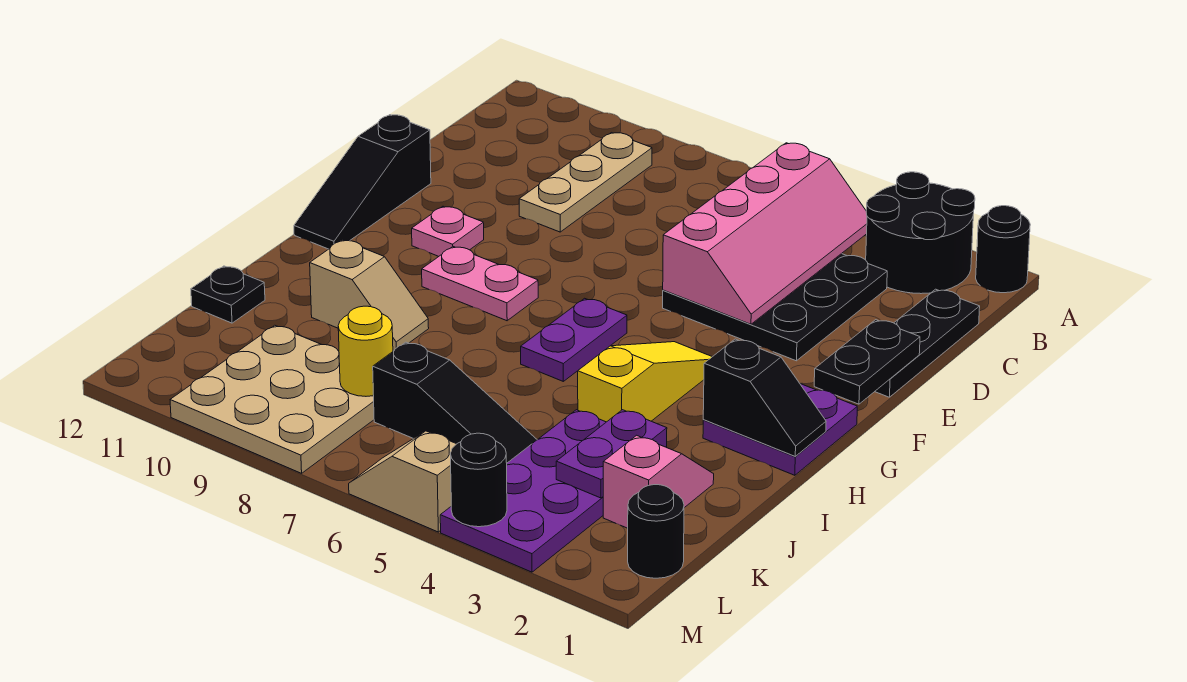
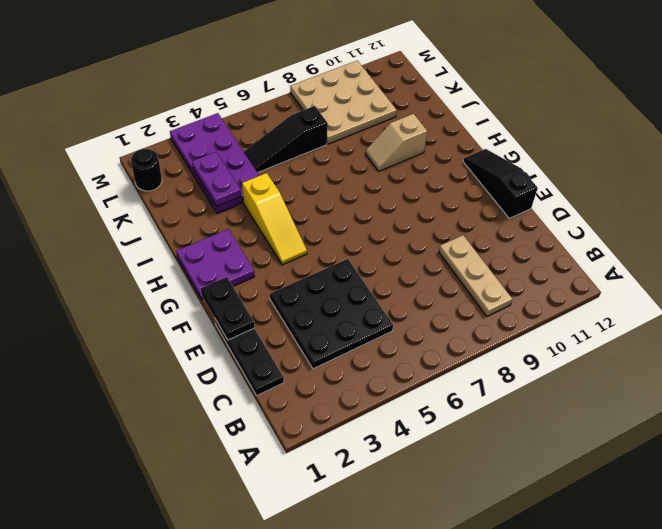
none -> black 1x1 round brick [976,206,1030,293]
none -> black 2x2 round brick [866,172,975,294]
none -> pink 1x1 plate [412,206,484,257]

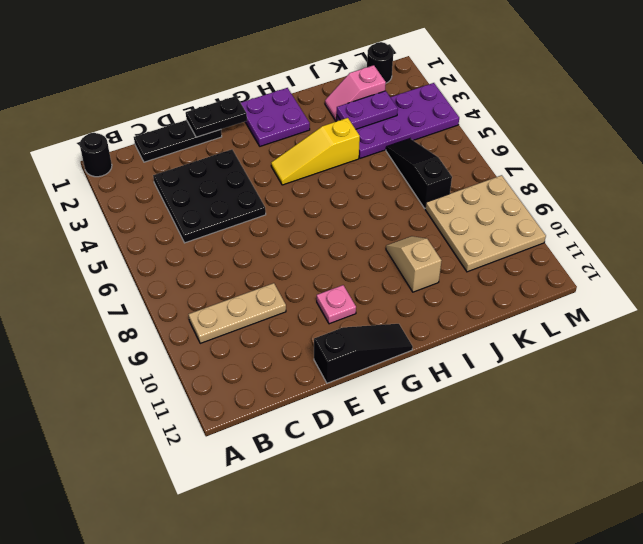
none -> black 2x2 round brick [866,172,975,294]
none -> purple 1x2 plate [521,298,627,381]
none -> pink 1x2 plate [422,247,538,321]

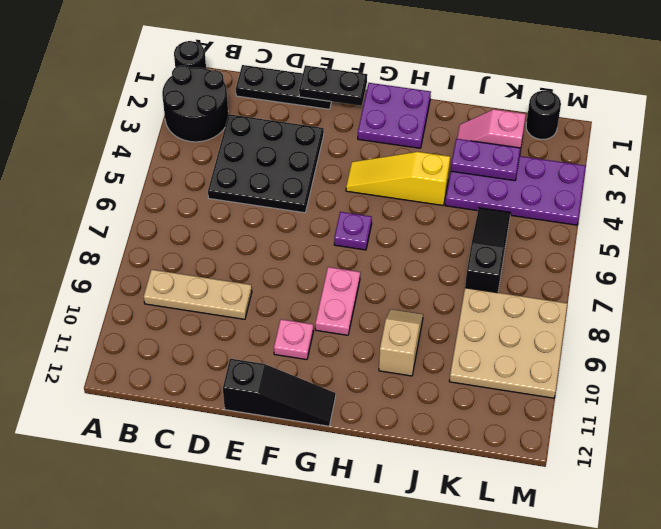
purple 1x1 plate [334,212,372,250] -> purple 1x2 plate [521,298,627,381]
none -> black 1x1 plate [191,266,265,323]
none -> tan 1x2 slope [349,431,456,532]
none -> pink 2x4 slope [663,143,867,324]

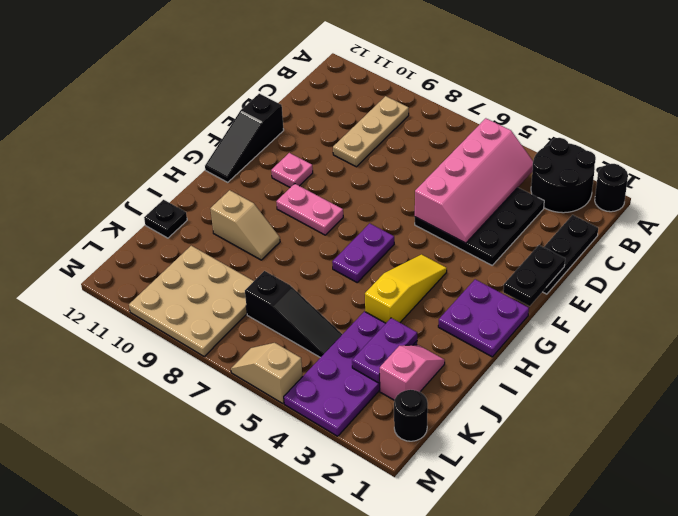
none -> black 1x2 slope [703,339,826,457]
none -> yellow 1x1 round brick [338,306,393,396]
none -> black 1x1 round brick [450,433,507,527]

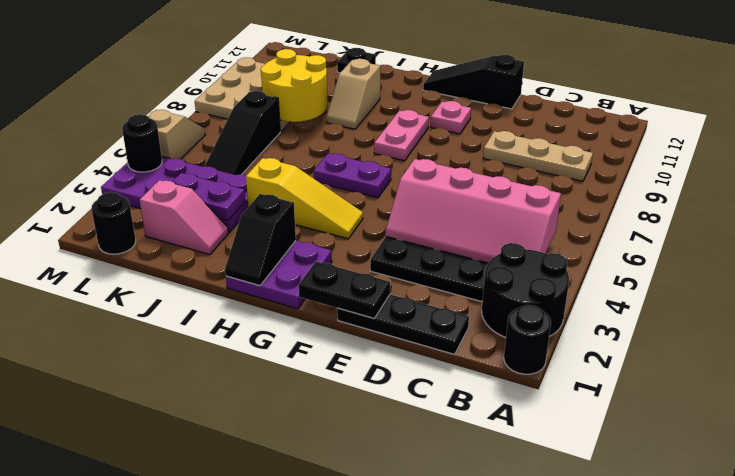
yellow 2x2 round brick [261,49,328,122] -> yellow 1x1 round brick [338,306,393,396]

